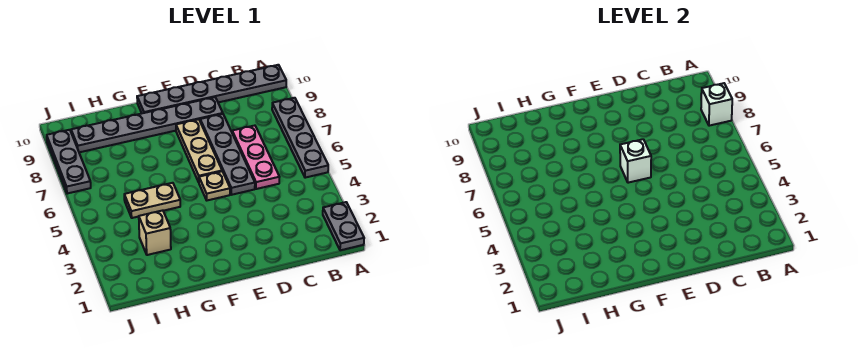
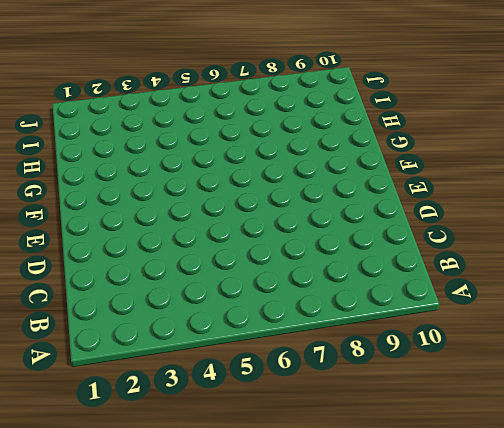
none -> grey 1x2 plate [323,202,364,250]
none -> grey 1x4 plate [272,98,328,178]
none -> grey 1x6 plate [137,65,286,113]

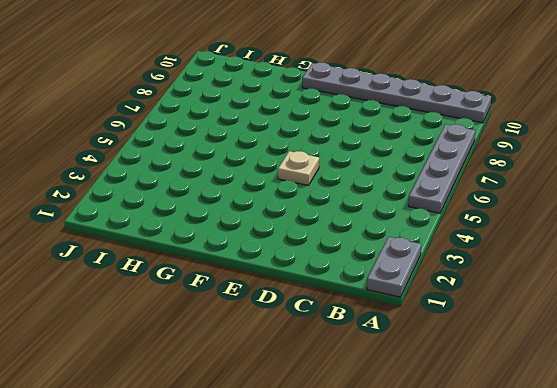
none -> pink 1x3 plate [232,126,279,189]
none -> grey 1x4 plate [200,114,255,195]
none -> grey 1x6 plate [71,97,223,152]

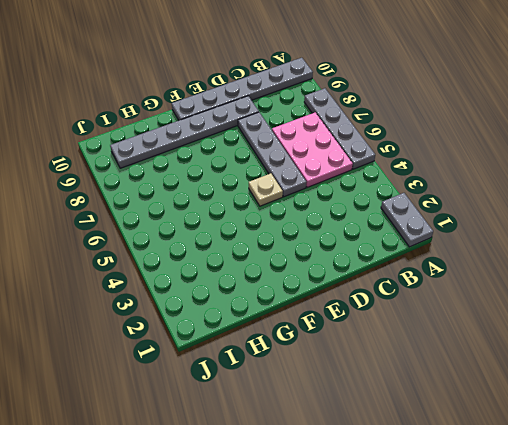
pink 2x3 plate [272,112,353,187] -> pink 1x3 plate [232,126,279,189]
none -> tan 1x3 plate [176,119,222,182]
none -> tan 1x2 plate [124,183,180,218]
none -> tan 1x1 brick [139,210,171,255]

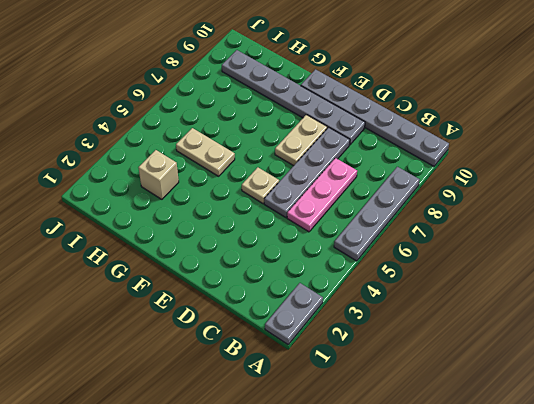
tan 1x2 plate [275,115,327,166] -> tan 1x3 plate [176,119,222,182]
none -> grey 1x3 plate [47,130,91,194]
none -> white 1x1 brick [701,83,732,126]
none -> white 1x1 brick [620,139,651,183]

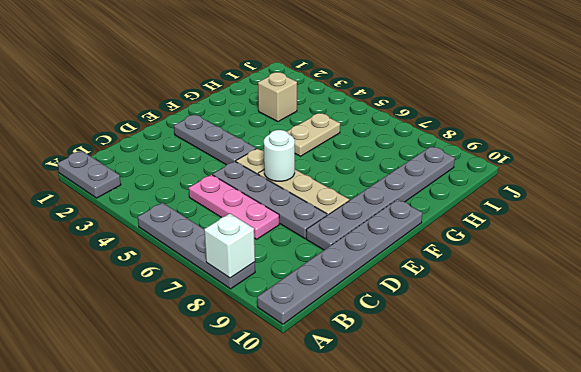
grey 1x3 plate [174,115,256,165] -> grey 1x3 plate moved to [47,130,91,194]
white 1x1 round brick [264,130,295,181] -> white 1x1 brick [620,139,651,183]

